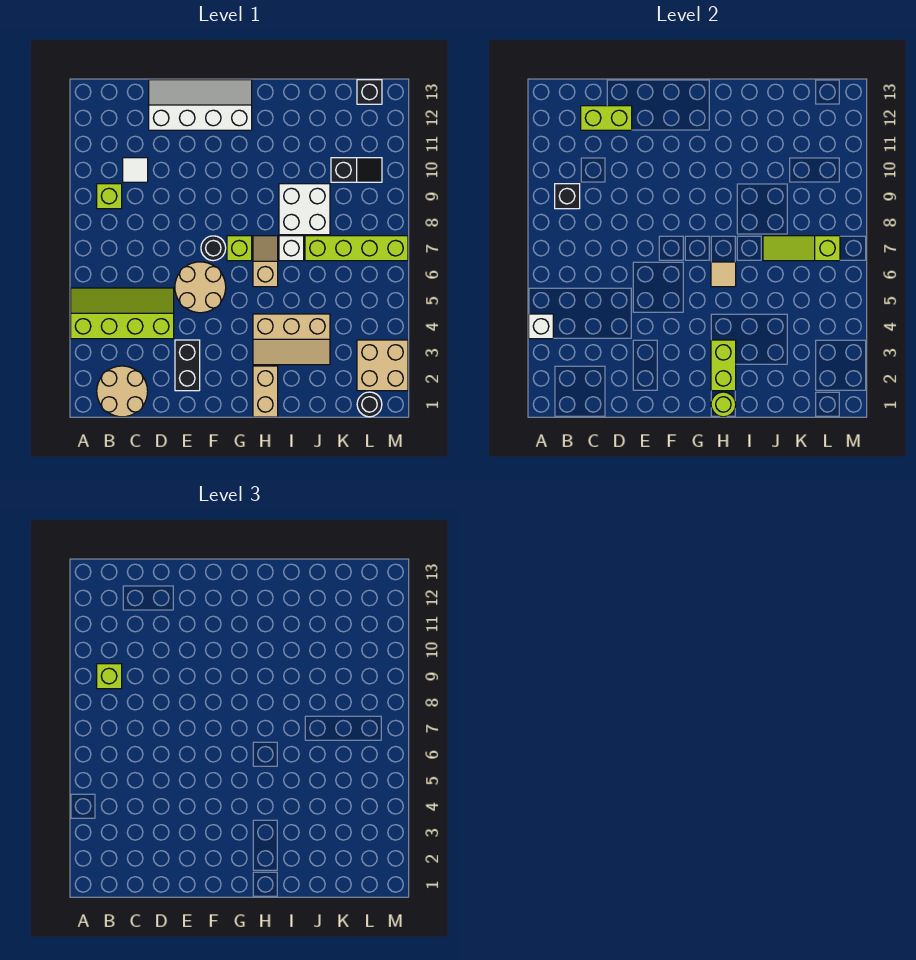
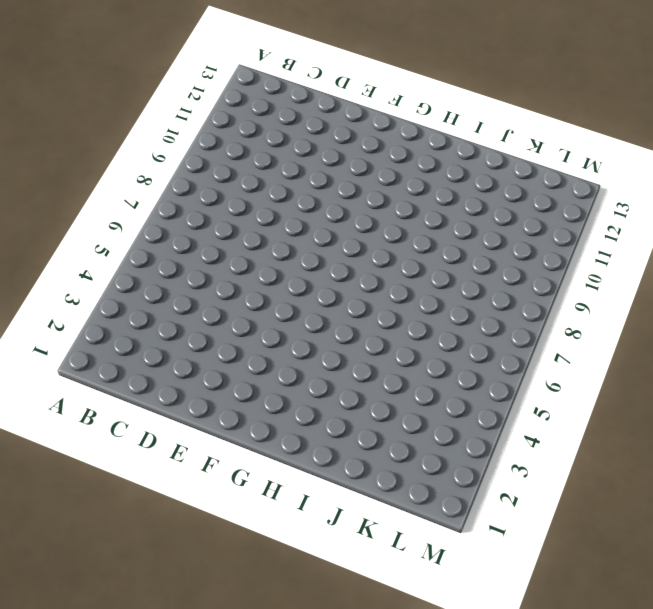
none -> lime 2x4 slope [71,288,174,339]
none -> tan 2x2 round brick [97,366,148,417]
none -> lime 1x1 brick [97,184,122,209]

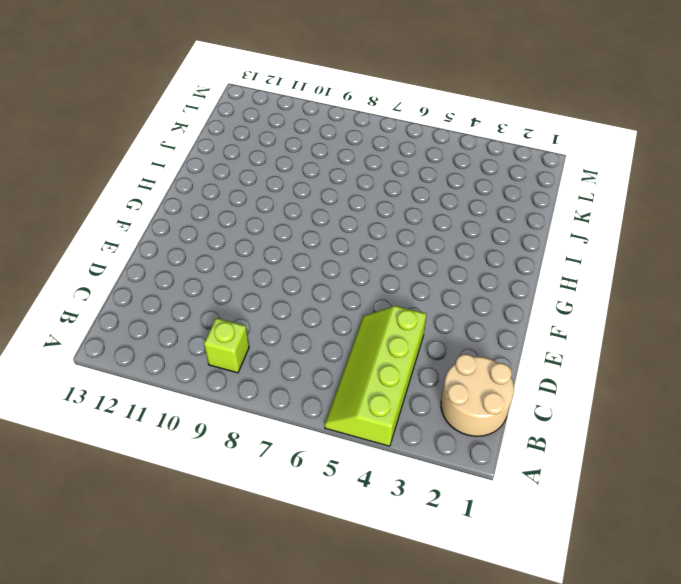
none -> white 1x1 tile [123,158,148,182]
none -> white 2x4 slope [149,80,252,130]
none -> black 1x2 brick [175,340,200,391]

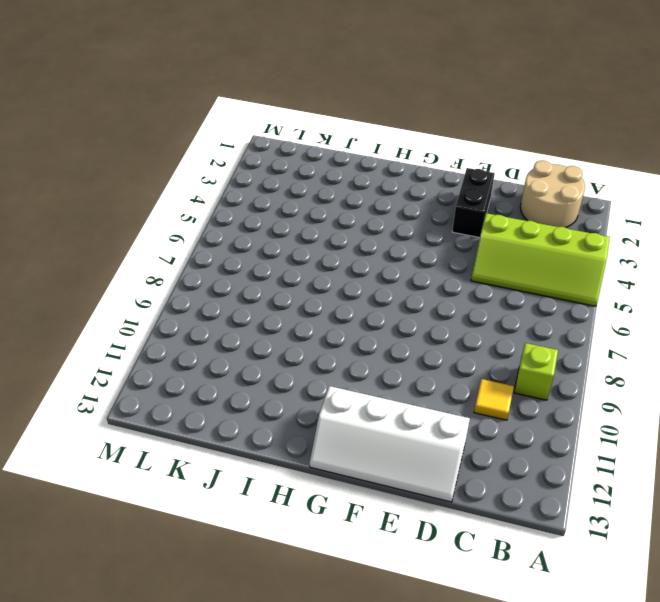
yellow 1x1 tile [474,379,514,420] -> white 1x1 tile [123,158,148,182]
none -> tan 2x2 round brick [175,262,226,313]
none -> black 1x1 round brick [201,236,226,261]
none -> lime 1x1 brick [227,236,252,261]

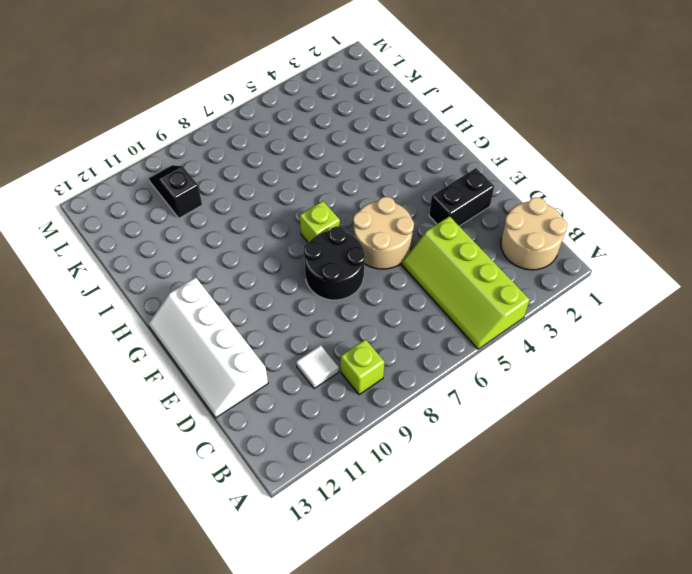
black 2x2 round brick [303,226,365,300] -> black 1x1 round brick [201,236,226,261]
none -> tan 1x2 brick [253,366,278,417]
none -> tan 2x3 slope [253,314,330,365]
none -> tan 1x2 slope [253,236,278,287]

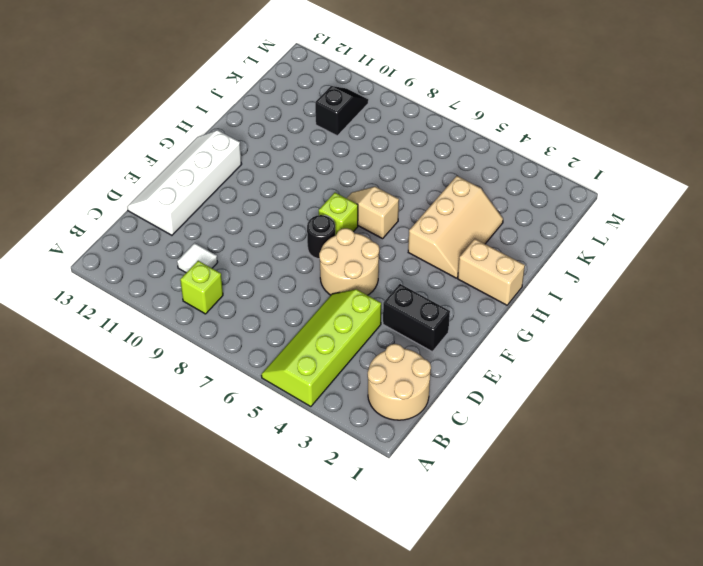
none -> white 1x1 brick [279,236,304,261]
none -> white 2x2 brick [279,184,330,235]
none -> lime 1x4 brick [305,236,408,261]

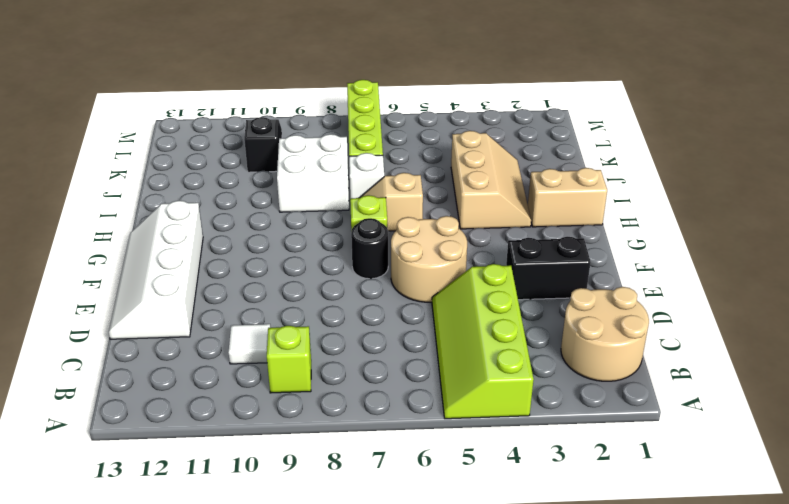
none -> black 1x1 round brick [357,392,382,417]
none -> tan 2x2 brick [357,340,408,391]
none -> black 1x1 brick [357,80,382,104]

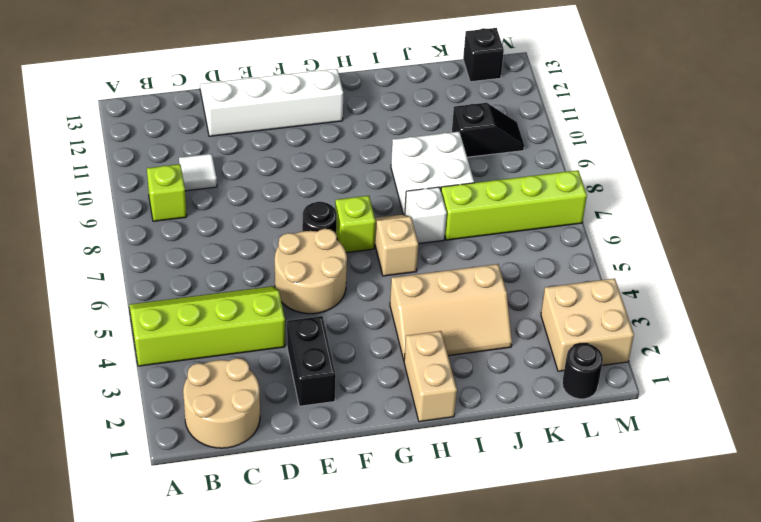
none -> white 1x1 brick [529,314,553,339]
none -> black 1x1 brick [555,184,580,209]
none -> lime 1x2 brick [581,106,632,130]

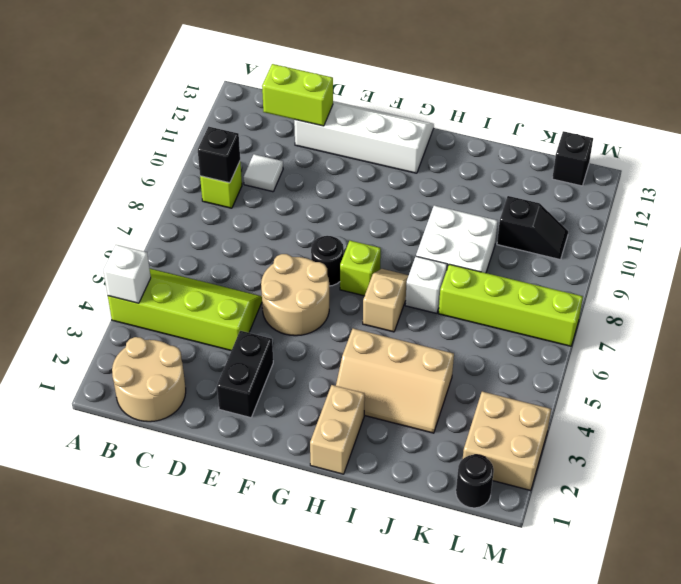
none -> lime 1x1 round brick [711,392,736,417]
none -> lime 1x2 brick [711,340,736,391]
none -> tan 1x1 tile [711,262,736,287]

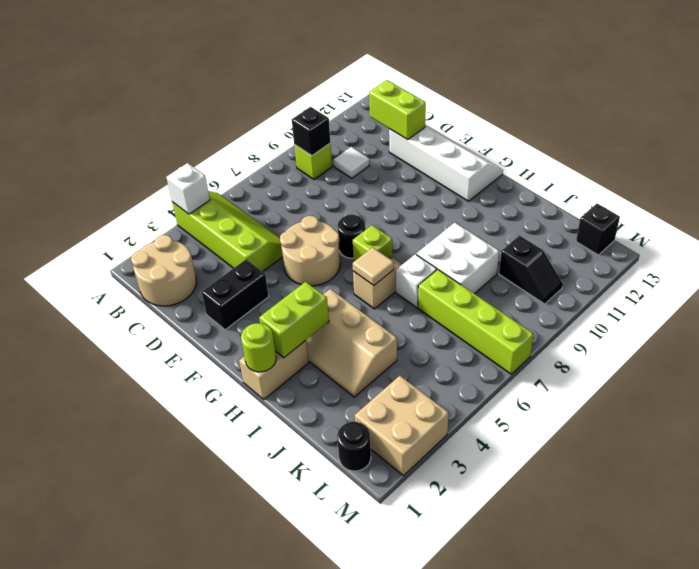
none -> lime 1x3 slope [763,236,840,261]
none -> lime 1x1 brick [97,664,122,689]

